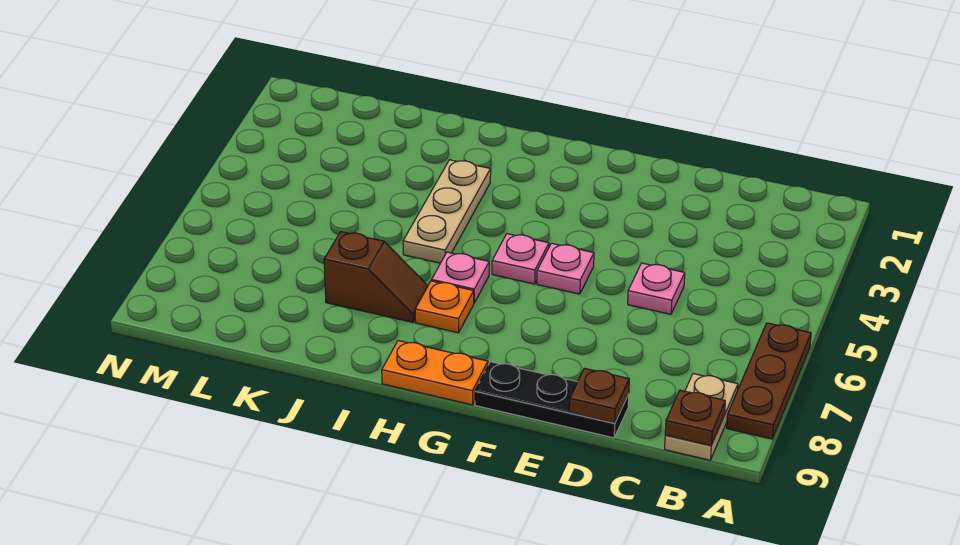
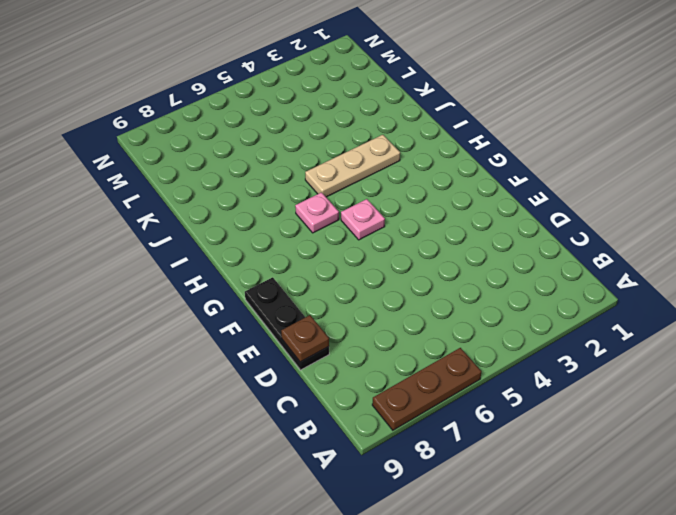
none -> tan 1x2 plate [665,374,738,460]
none -> pink 1x1 plate [628,263,685,314]
none -> pink 1x1 plate [537,243,594,294]

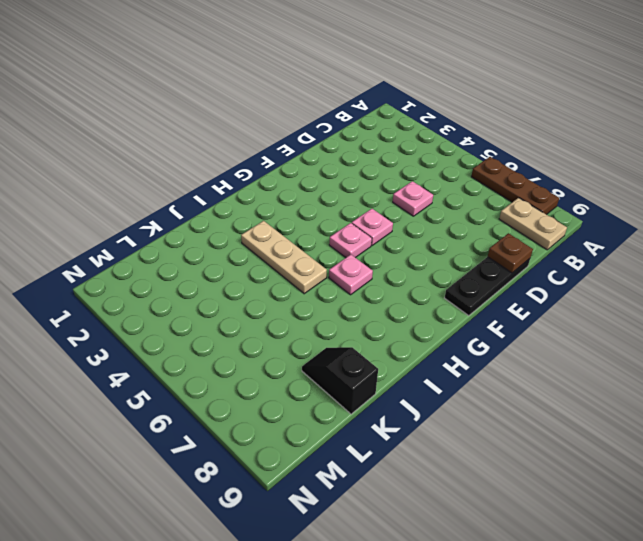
black 1x2 slope [302,347,378,414] -> none
none -> orange 1x2 plate [382,341,488,405]
none -> orange 1x1 plate [415,281,474,333]
none -> brown 1x2 slope [324,232,428,322]

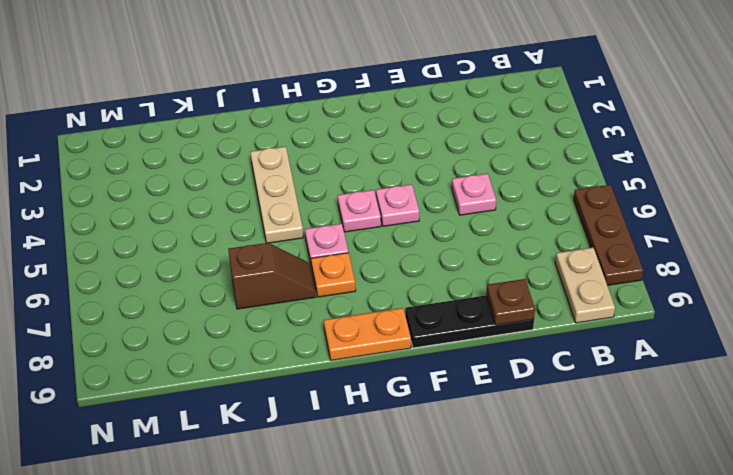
none -> brown 1x1 plate [665,390,725,445]

